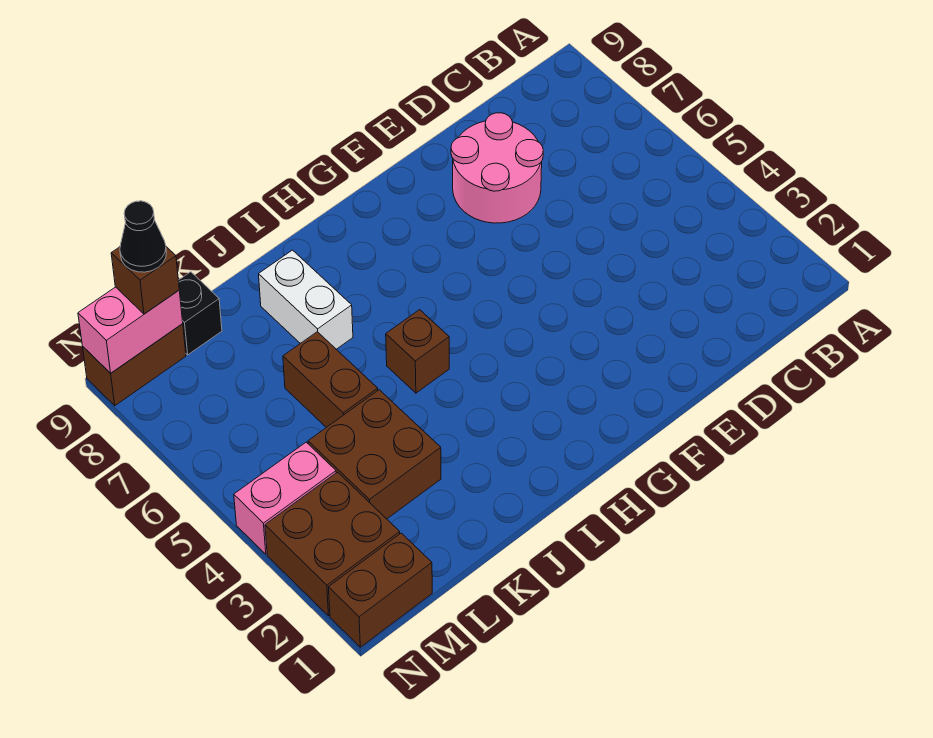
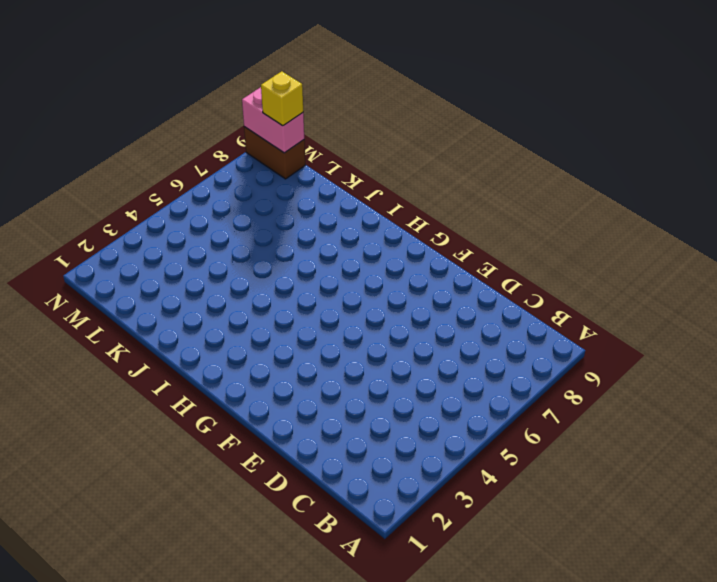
yellow 1x1 brick [261,71,303,126] -> brown 1x1 brick [111,247,179,314]
none -> pink 2x2 round brick [451,113,543,223]
none -> brown 1x1 brick [386,310,449,393]
none -> white 1x2 brick [259,250,353,349]

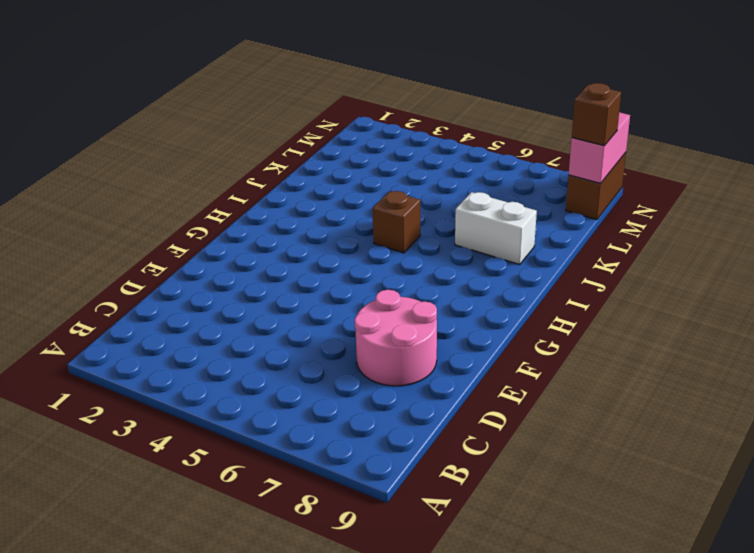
none -> brown 2x2 brick [308,390,441,519]
none -> brown 1x2 brick [283,332,378,427]
none -> black 1x1 brick [178,272,222,355]

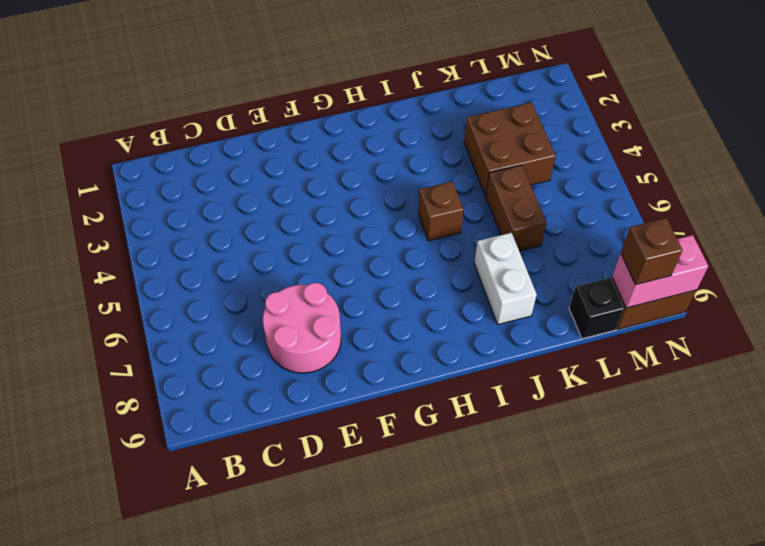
none -> brown 1x2 brick [328,533,432,647]
none -> brown 2x2 brick [265,472,400,616]
none -> pink 1x2 brick [234,442,336,554]

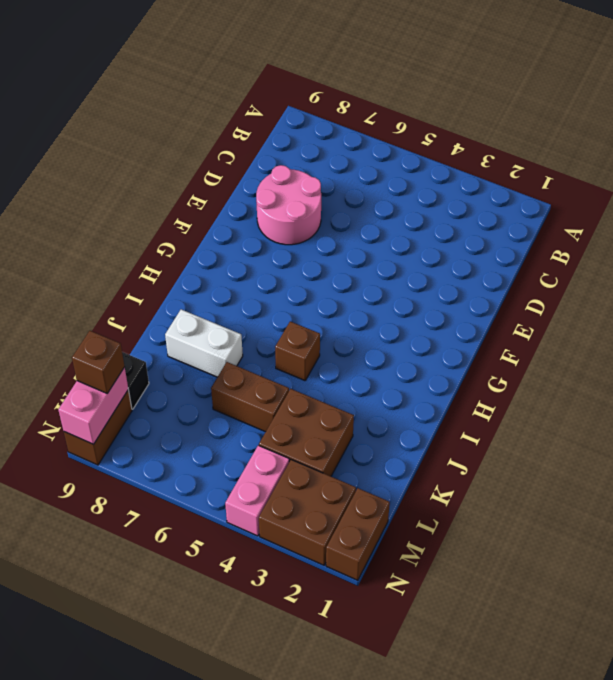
none -> black 1x1 cone [120,201,166,272]

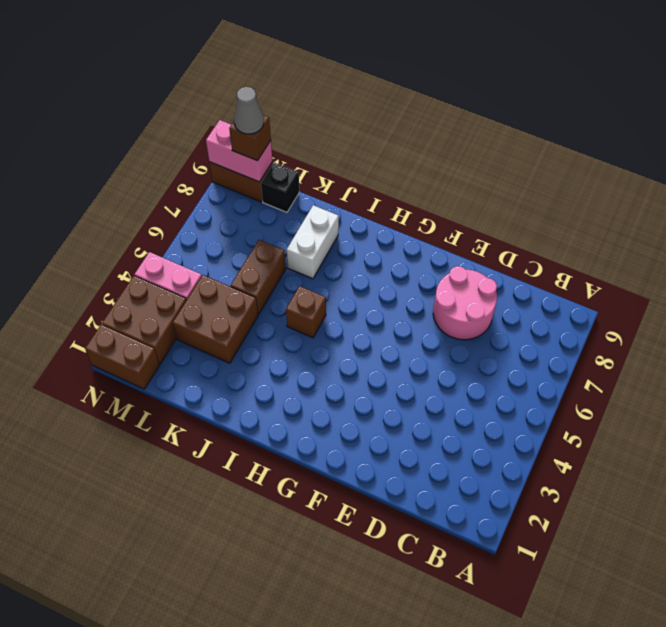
grey 1x1 cone [234,87,264,134] -> black 1x1 cone [120,201,166,272]

